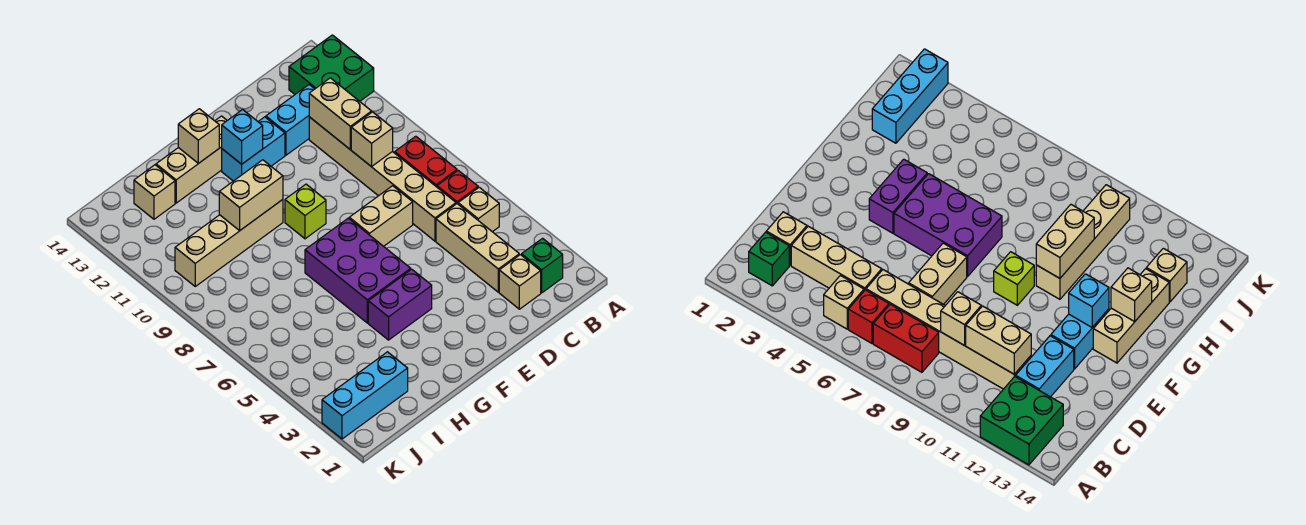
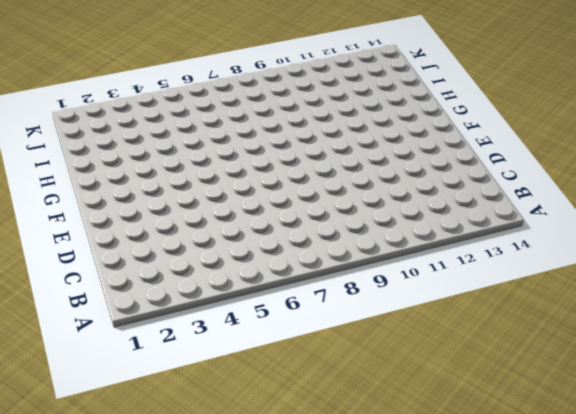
none -> green 2x2 brick [289,35,374,101]
none -> green 1x1 brick [522,238,563,293]
none -> tan 1x1 brick [458,187,499,232]

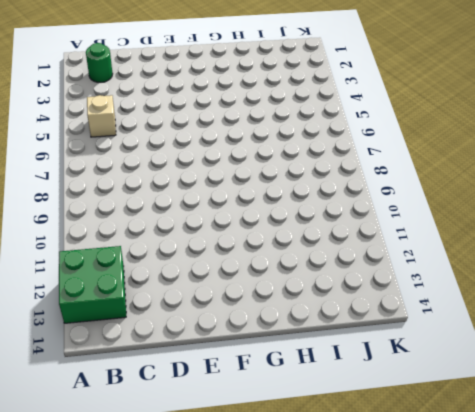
green 1x1 round brick [86,43,113,83] -> green 1x1 brick [522,238,563,293]
none -> red 1x1 brick [437,171,478,204]
none -> red 1x2 brick [395,136,457,187]
none -> tan 1x1 brick [499,255,541,309]

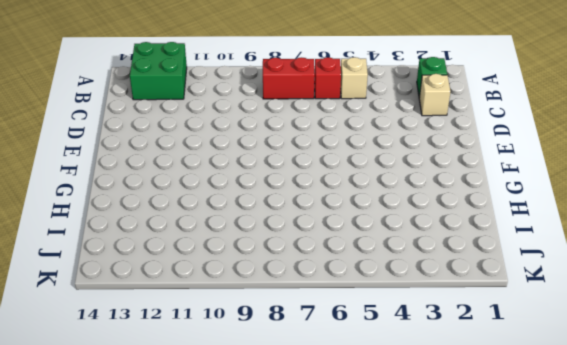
none -> tan 1x3 brick [436,204,519,292]
none -> tan 1x6 brick [309,117,456,241]
none -> cyan 1x2 brick [266,85,314,155]

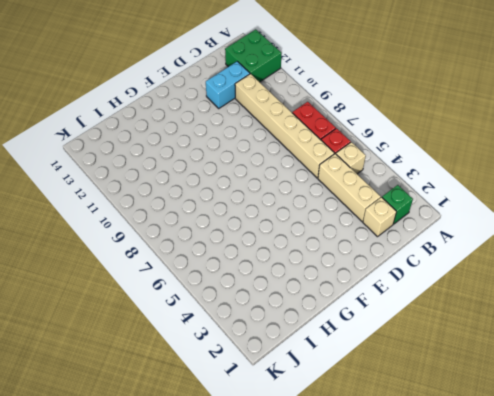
none -> tan 1x2 brick [349,186,413,246]
none -> cyan 1x2 brick [222,117,285,181]
none -> purple 1x2 brick [368,269,432,340]

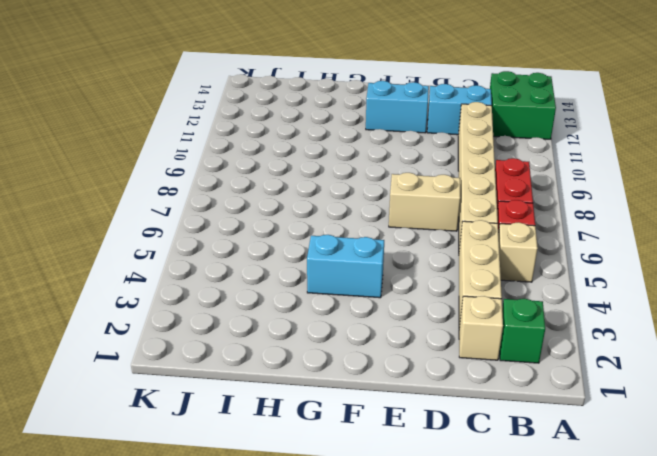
cyan 1x2 brick [307,235,384,298] -> purple 1x2 brick [368,269,432,340]
none -> purple 2x3 brick [305,218,411,323]
none -> lime 1x1 brick [285,184,326,239]
none -> tan 1x3 brick [156,116,227,203]

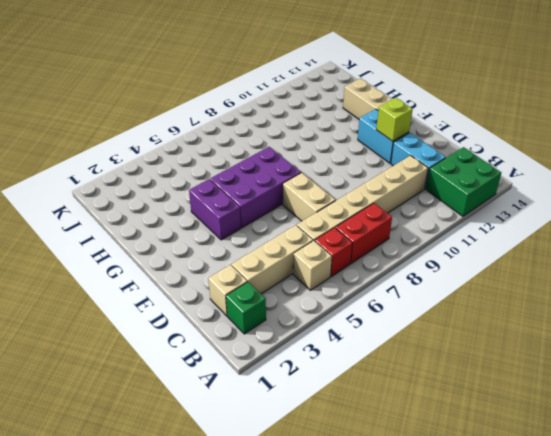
lime 1x1 brick [376,98,413,141] -> lime 1x1 brick moved to [285,184,326,239]
none -> tan 1x4 brick [175,200,283,286]
none -> cyan 1x3 brick [322,352,408,439]
none -> tan 1x1 brick [134,165,175,219]

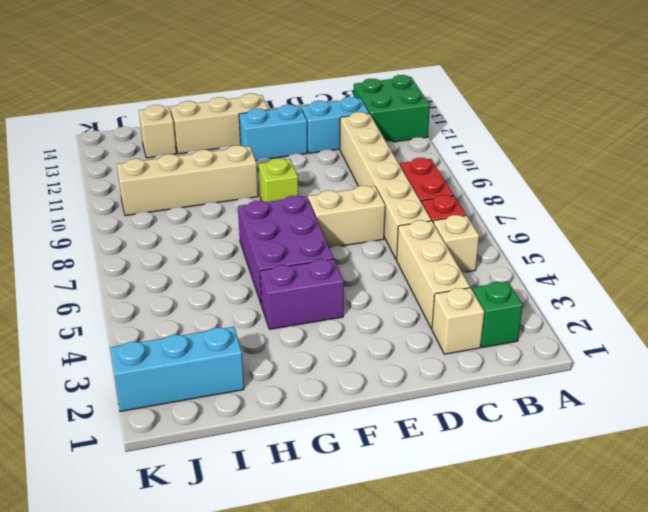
none -> tan 1x1 brick [351,112,393,167]
none -> tan 1x2 brick [309,78,372,150]
none -> cyan 1x1 brick [222,110,263,164]

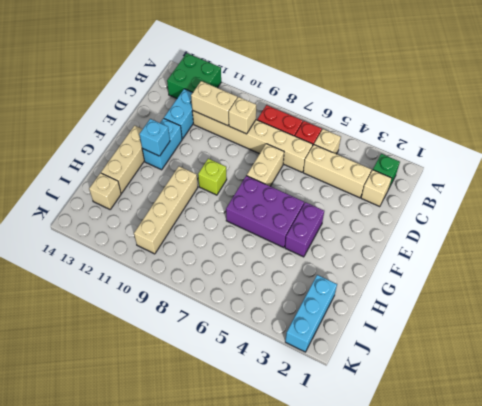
none -> tan 1x2 brick [219,160,283,231]
none -> tan 1x1 brick [178,109,219,163]

